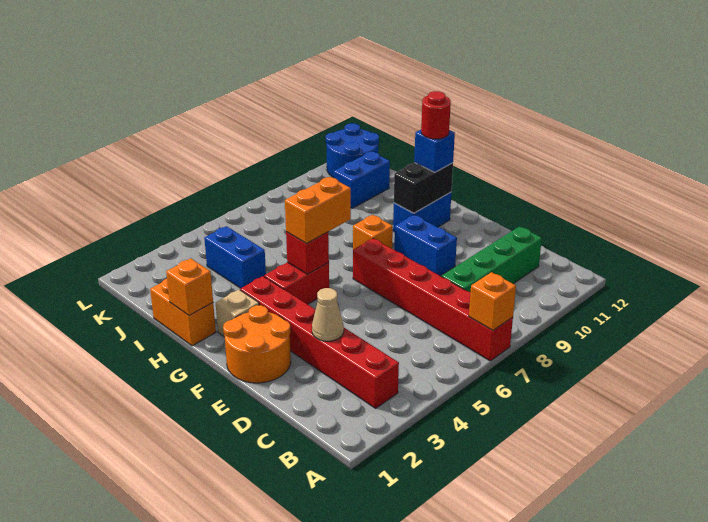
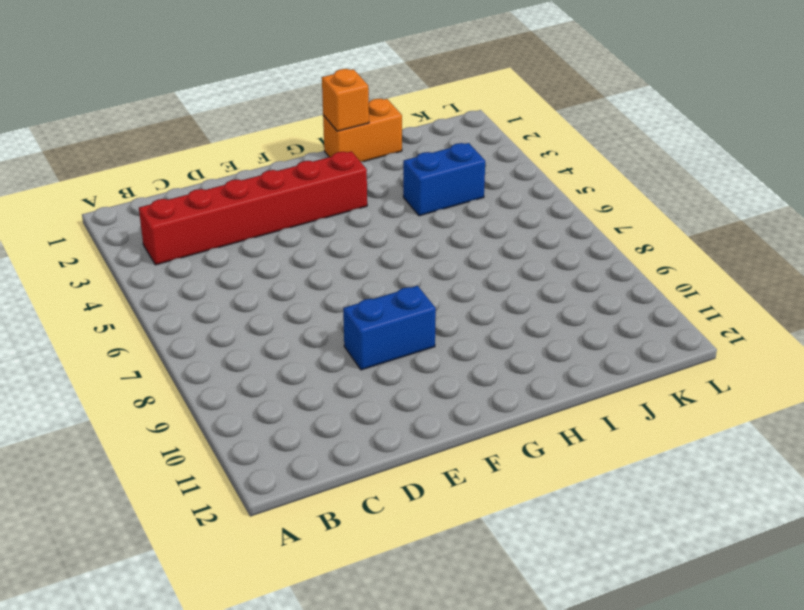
none -> red 1x6 brick [353,238,513,361]
none -> green 1x4 brick [441,227,542,292]
none -> orange 2x2 round brick [223,305,291,383]

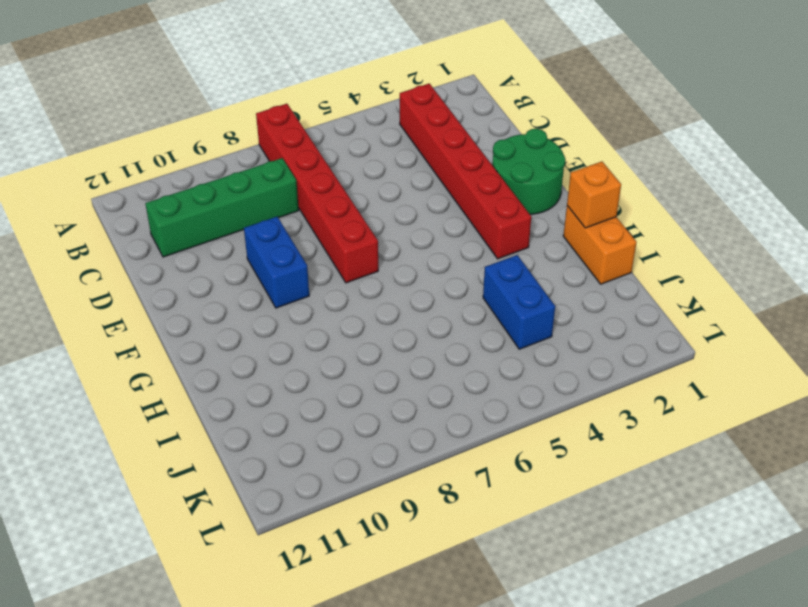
green 2x2 round brick [492,129,565,214] -> orange 2x2 round brick [223,305,291,383]
none -> tan 1x1 brick [216,290,259,337]
none -> red 1x2 brick [264,262,329,304]
none -> orange 1x1 brick [353,215,393,249]

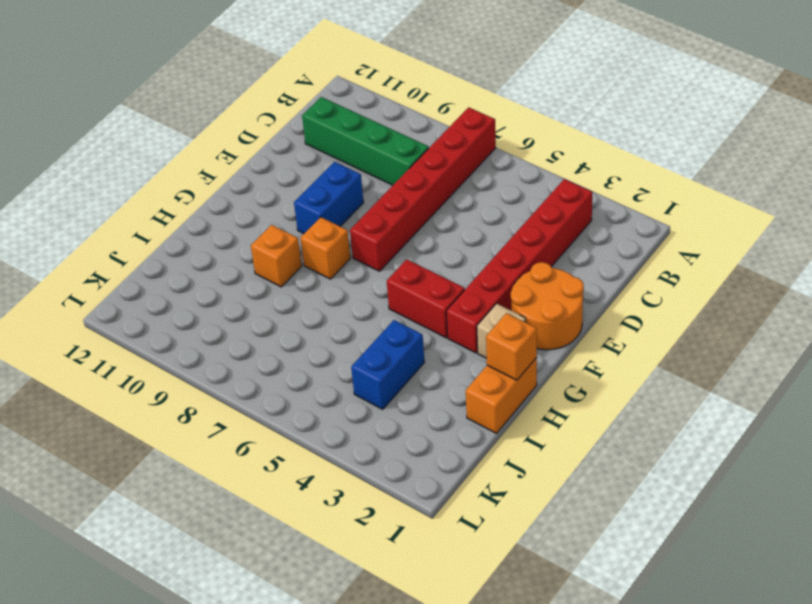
orange 1x1 brick [251,225,302,287] -> orange 1x1 brick moved to [469,272,516,330]
none -> blue 1x2 brick [393,192,451,232]
none -> blue 1x2 brick [334,152,390,208]
none -> blue 2x2 round brick [326,123,379,178]

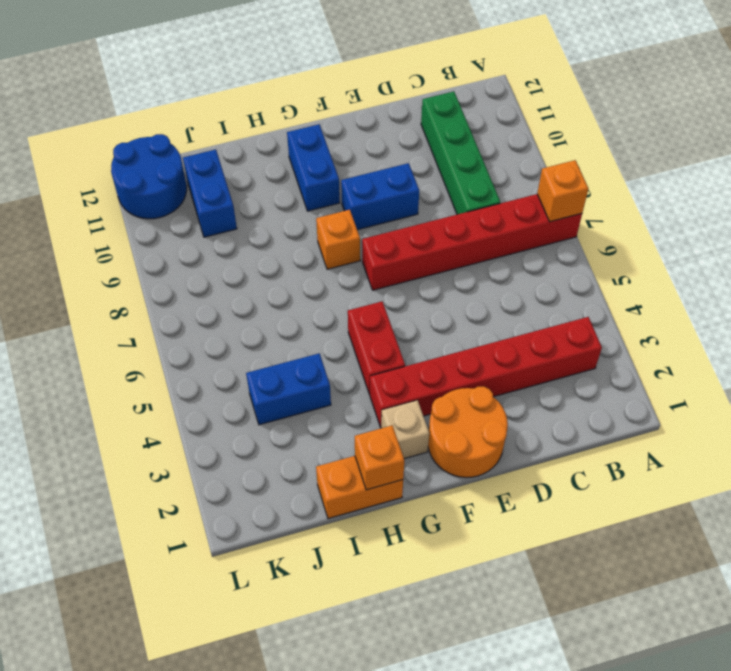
none -> tan 1x1 cone [312,288,344,341]
none -> red 1x1 brick [286,232,329,274]
none -> black 1x2 brick [394,163,453,213]

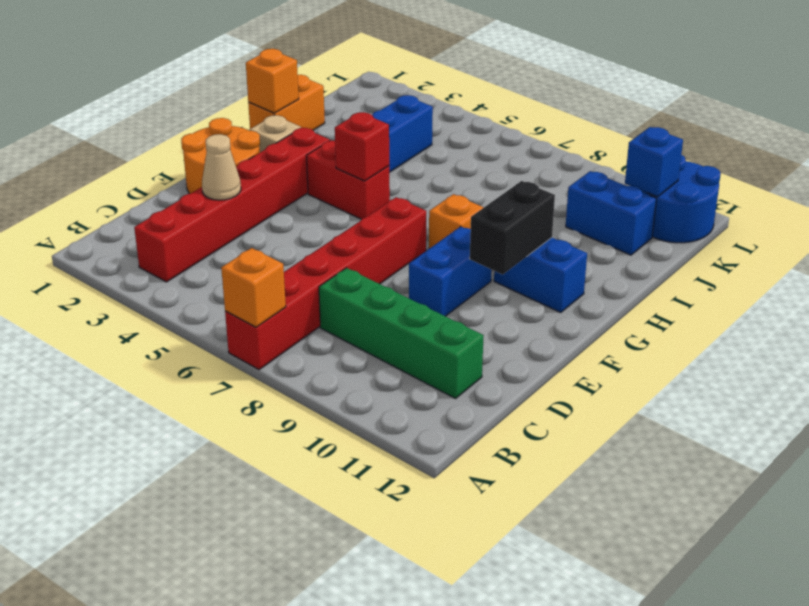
black 1x2 brick [470,181,555,274] -> black 1x2 brick turned to [394,163,453,213]
blue 1x1 brick [625,127,683,197] -> blue 1x1 brick moved to [414,130,455,172]
none -> orange 1x2 brick [285,177,351,243]
none -> red 1x1 round brick [421,91,451,139]

